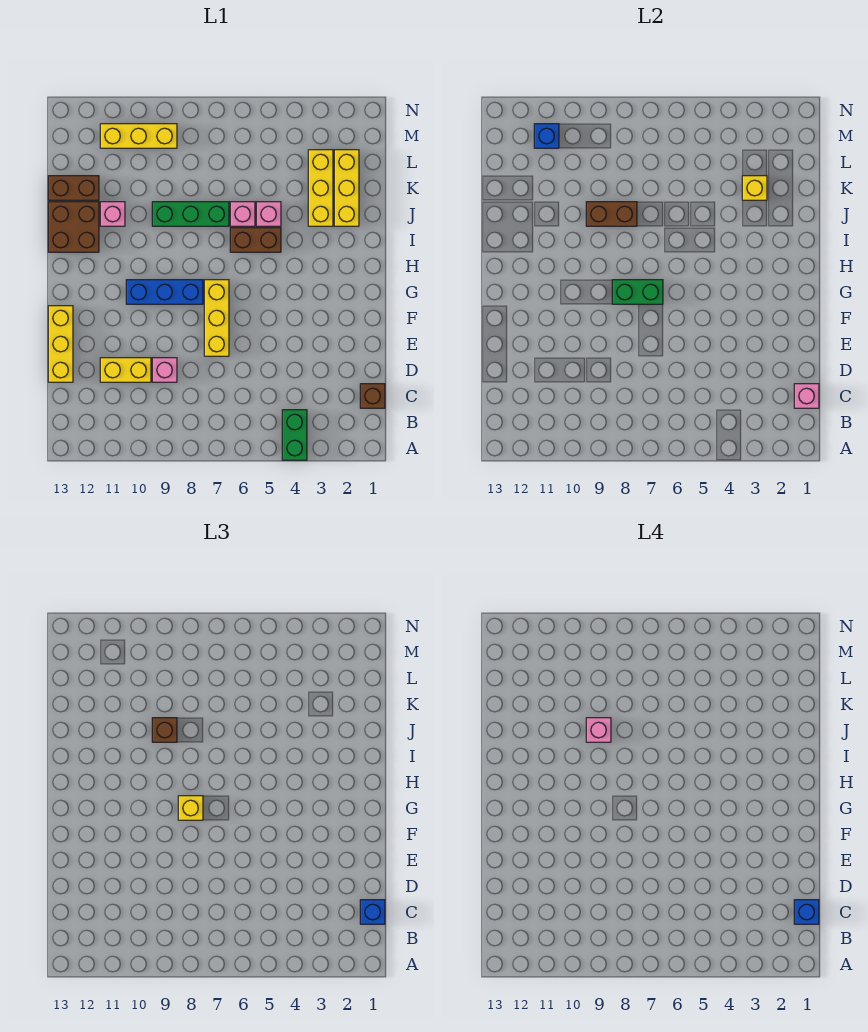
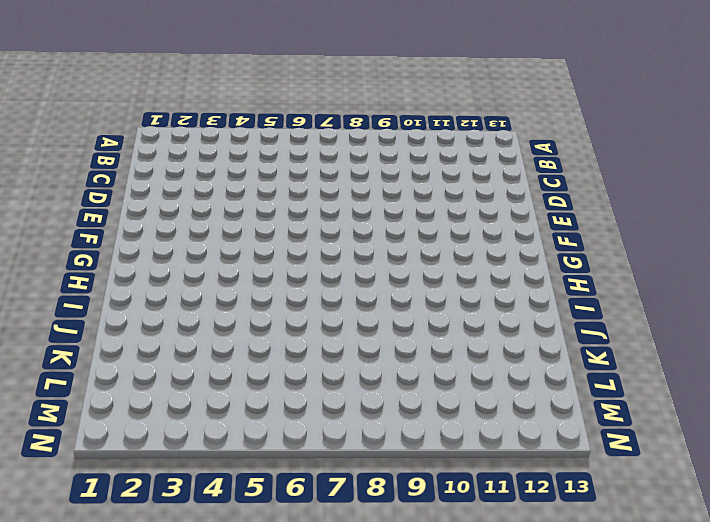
none -> green 1x2 brick [282,410,307,460]
none -> brown 1x1 brick [360,384,385,408]
none -> pink 1x1 brick [152,358,177,382]

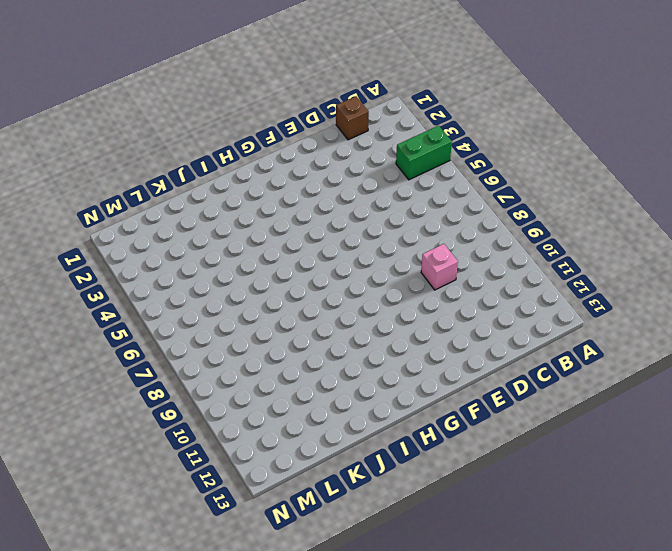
none -> yellow 1x2 brick [100,358,151,382]
none -> yellow 1x3 brick [48,306,73,382]
none -> yellow 1x3 brick [204,280,229,356]

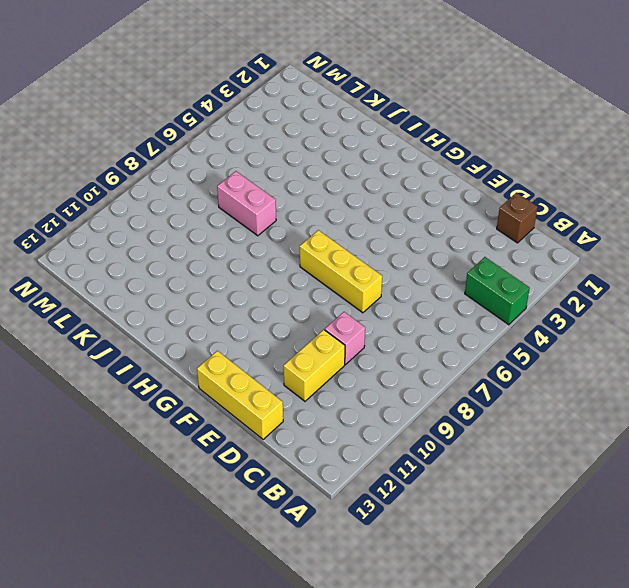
pink 1x2 brick [217,171,276,236] -> green 1x3 brick [152,202,229,226]
none -> blue 1x3 brick [126,280,203,304]
none -> brown 1x2 brick [230,228,281,252]
none -> brown 2x2 brick [48,202,99,252]

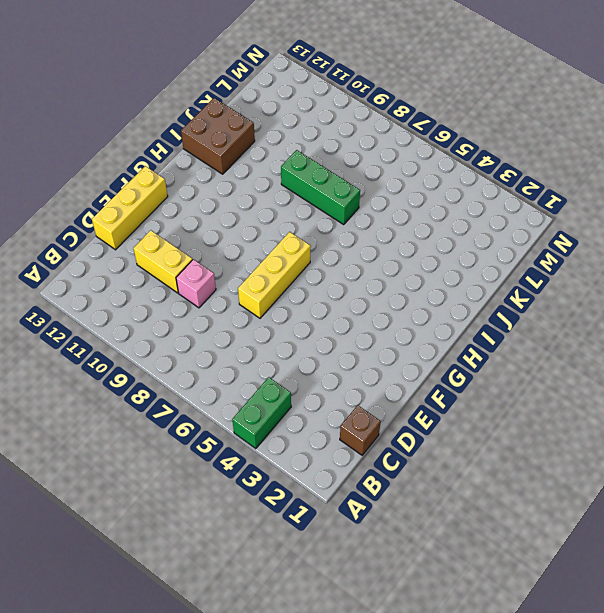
none -> blue 1x3 brick [126,280,203,304]
none -> brown 1x2 brick [230,228,281,252]
none -> yellow 1x3 brick [334,150,359,226]

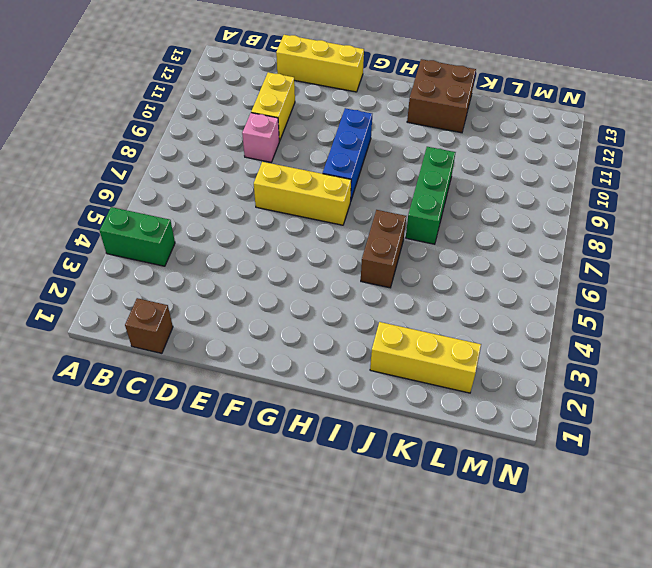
none -> yellow 1x3 brick [308,150,333,226]
none -> pink 1x1 brick [256,202,281,226]
none -> pink 1x1 brick [230,202,255,226]

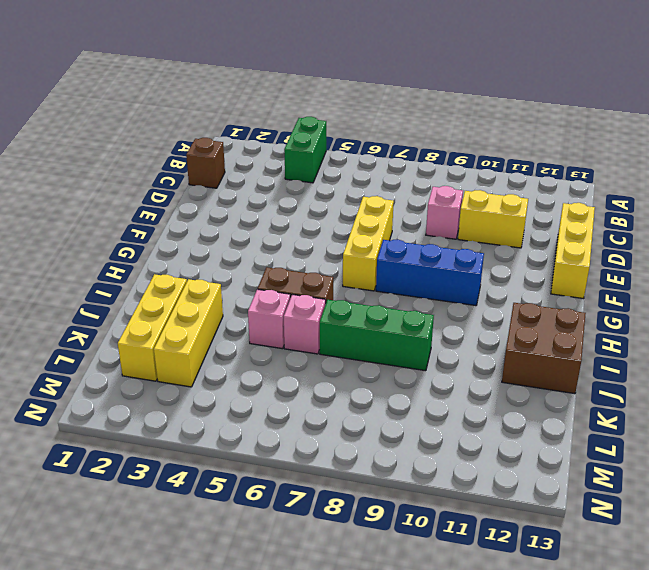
none -> pink 1x1 brick [100,202,125,226]
none -> brown 1x2 brick [48,176,99,200]
none -> yellow 1x3 brick [100,124,177,148]

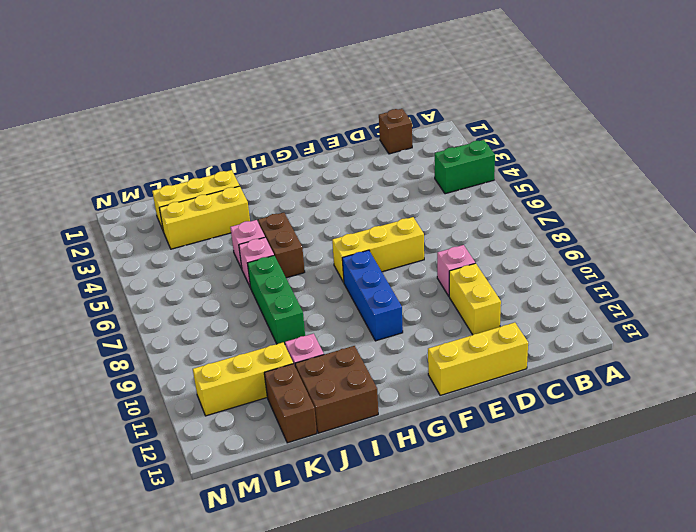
yellow 1x3 brick [193,343,293,416] -> yellow 1x3 brick turned to [100,124,177,148]
none -> pink 1x1 brick [794,384,819,408]
none -> green 1x2 brick [612,280,663,304]
none -> brown 1x2 brick [586,202,637,226]

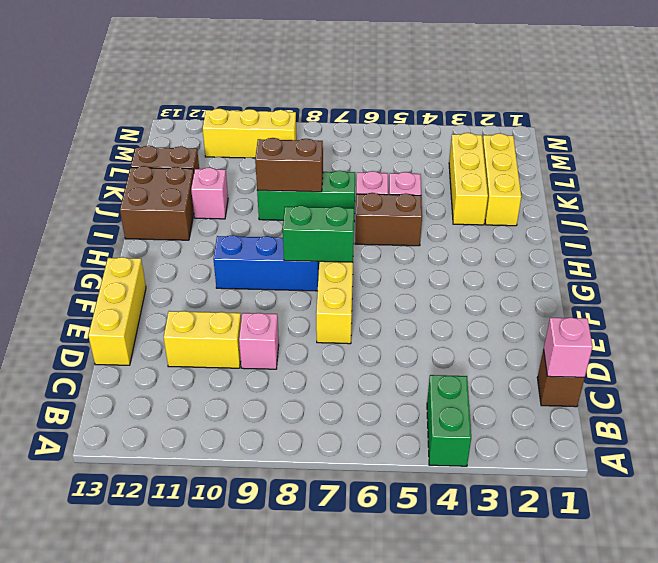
none -> yellow 1x1 brick [742,176,767,200]
none -> blue 1x1 brick [534,124,559,148]
none -> blue 1x1 brick [360,900,385,924]

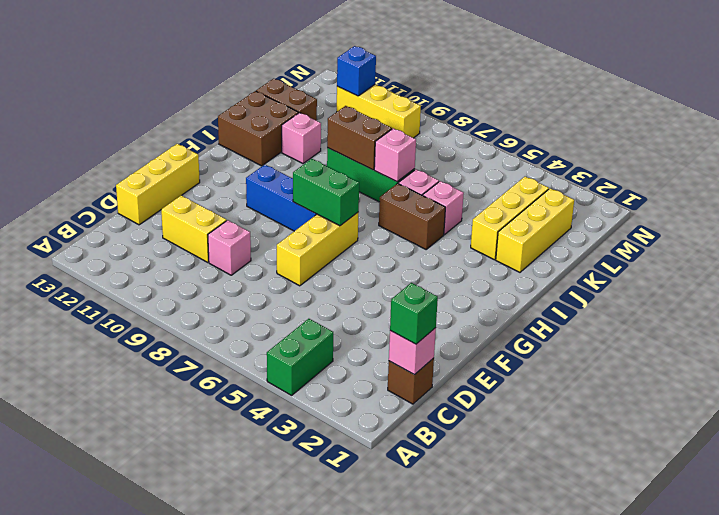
green 1x1 brick [390,283,438,344] -> blue 1x1 brick [360,900,385,924]
pink 1x1 brick [374,129,416,182] -> pink 1x1 brick moved to [586,718,611,742]
none -> yellow 1x1 brick [742,176,767,200]
none -> yellow 1x1 brick [178,796,203,820]
none -> brown 1x1 brick [152,718,177,742]

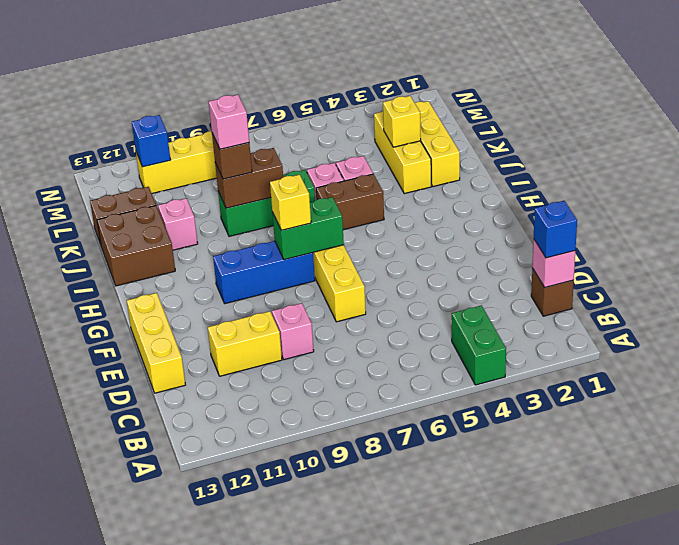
none -> blue 1x1 brick [794,900,819,924]

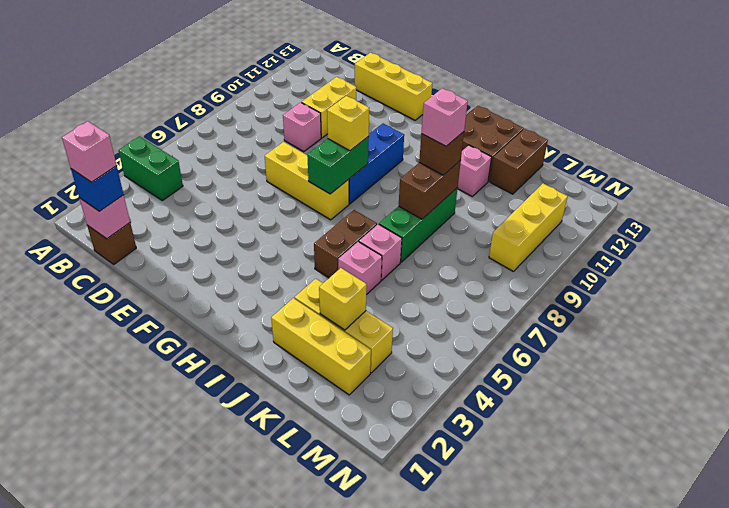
pink 1x1 brick [62,121,117,182] -> blue 1x1 brick [794,900,819,924]
none -> blue 1x1 brick [534,124,559,148]

